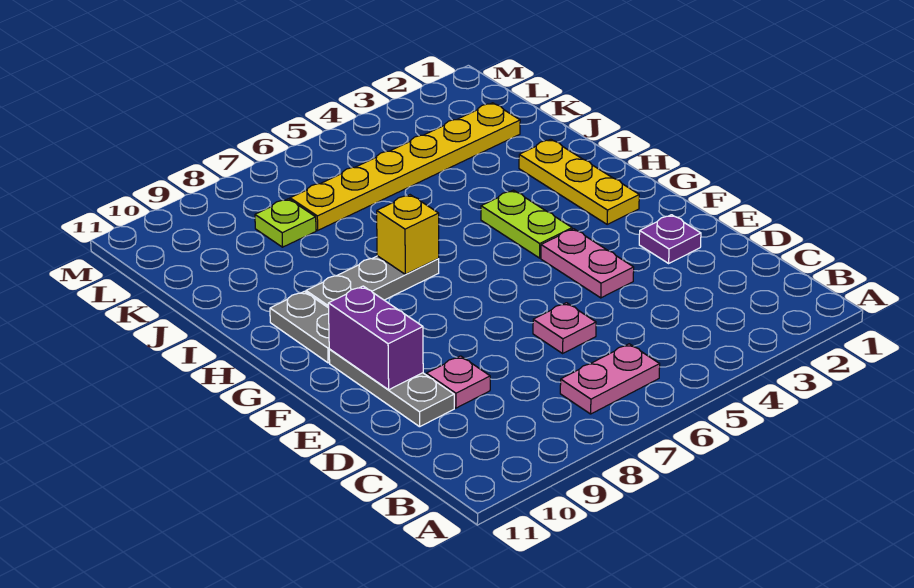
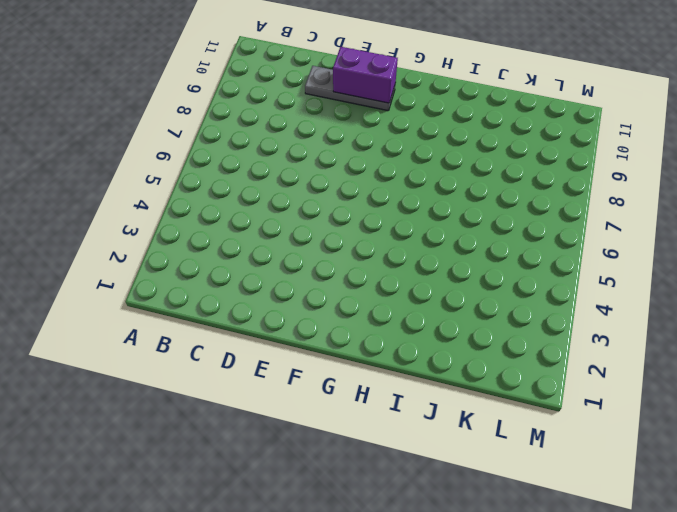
none -> pink 1x2 plate [560,344,660,414]
none -> pink 1x1 plate [533,303,596,353]
none -> pink 1x1 plate [426,356,490,408]

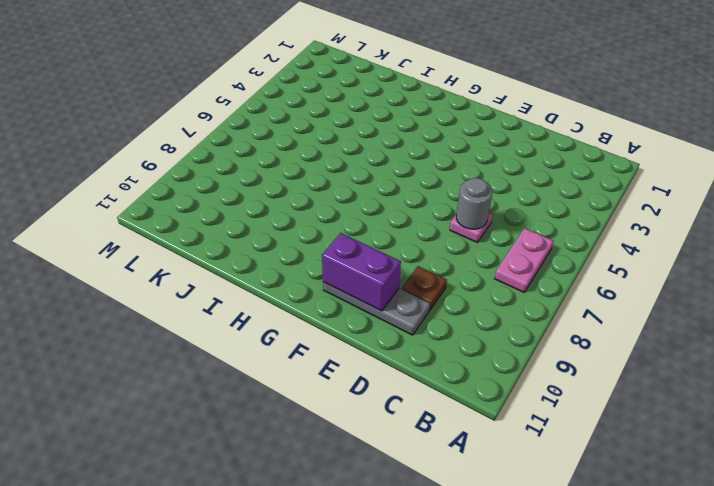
grey 1x1 round brick [456,178,492,229] -> none
brown 1x1 plate [401,266,447,310] -> pink 1x1 plate [426,356,490,408]
none -> purple 1x1 plate [639,215,701,263]
none -> pink 1x2 plate [541,229,634,298]
none -> yellow 1x3 plate [519,139,639,224]

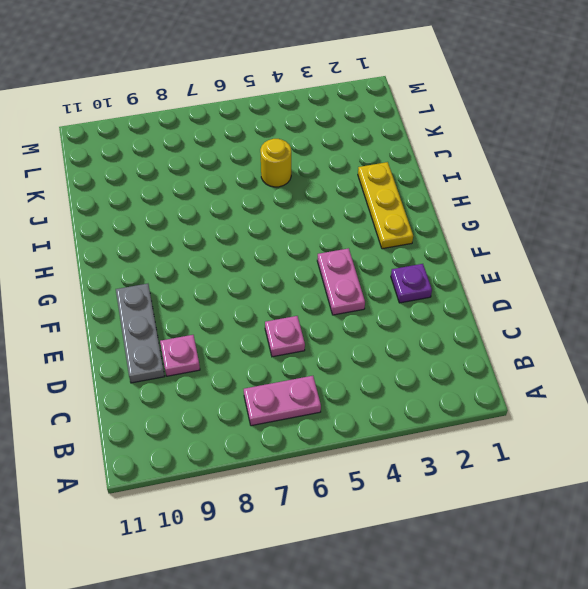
yellow 1x1 round brick [260,139,291,187] -> none
none -> lime 1x2 plate [481,190,572,258]
none -> grey 1x2 plate [270,291,330,363]
none -> grey 1x3 plate [306,256,439,308]

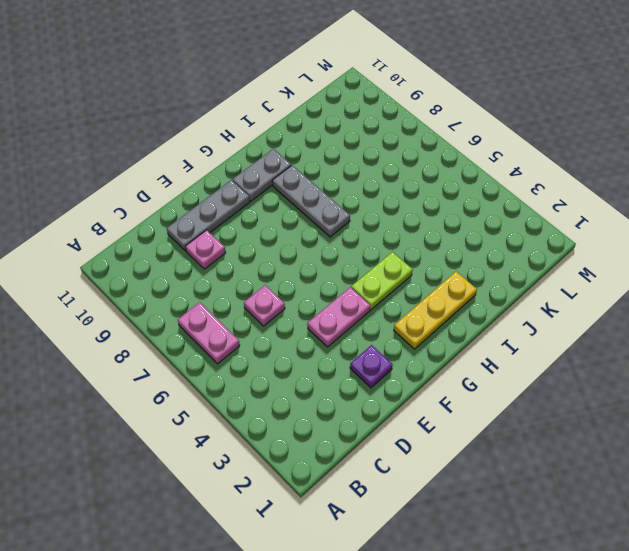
none -> yellow 1x6 plate [290,103,520,230]
none -> lime 1x1 plate [255,199,316,247]
none -> purple 1x2 brick [328,286,423,390]

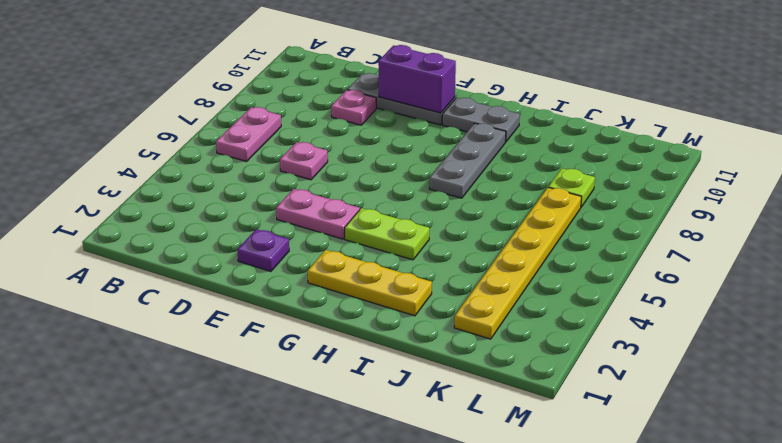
none -> yellow 1x1 brick [377,195,439,274]

